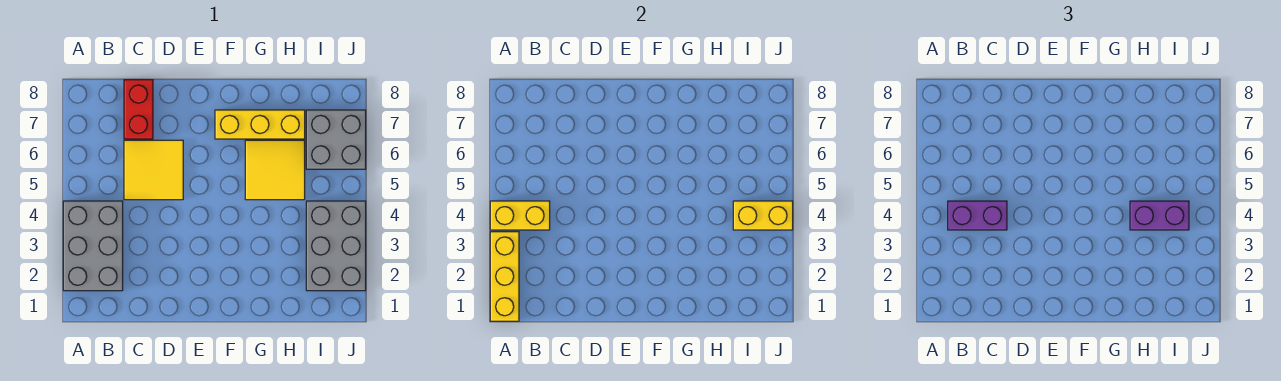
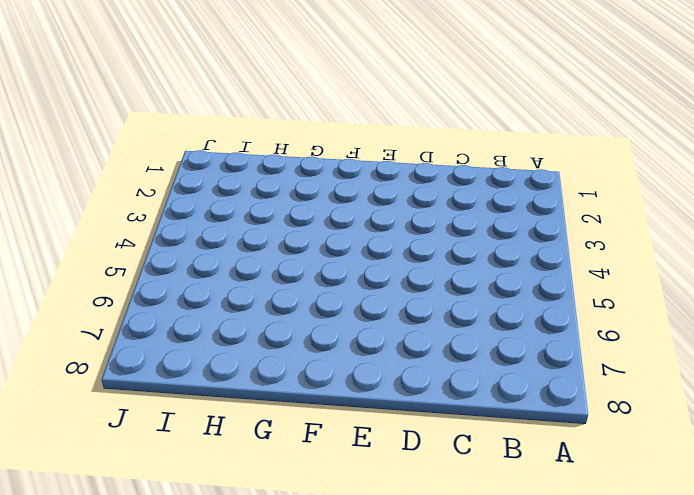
none -> grey 2x3 brick [63,201,123,291]
none -> yellow 2x2 tile [124,140,183,200]
none -> red 1x2 brick [124,80,153,139]

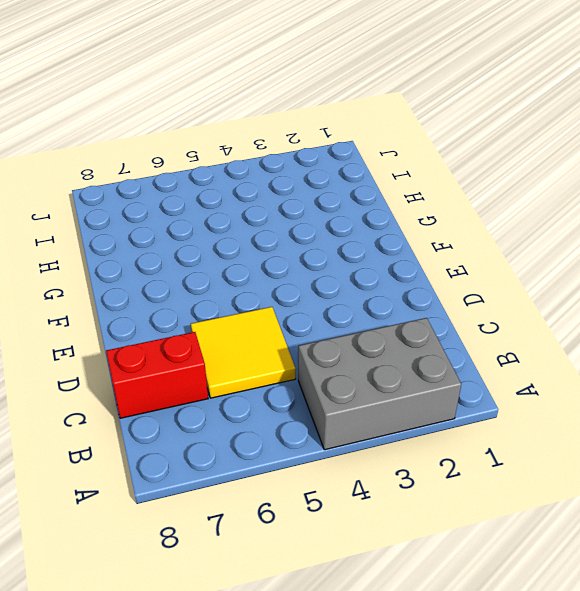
none -> yellow 1x3 brick [215,110,305,139]
none -> yellow 2x2 tile [245,140,305,200]
none -> grey 2x3 brick [306,201,366,291]

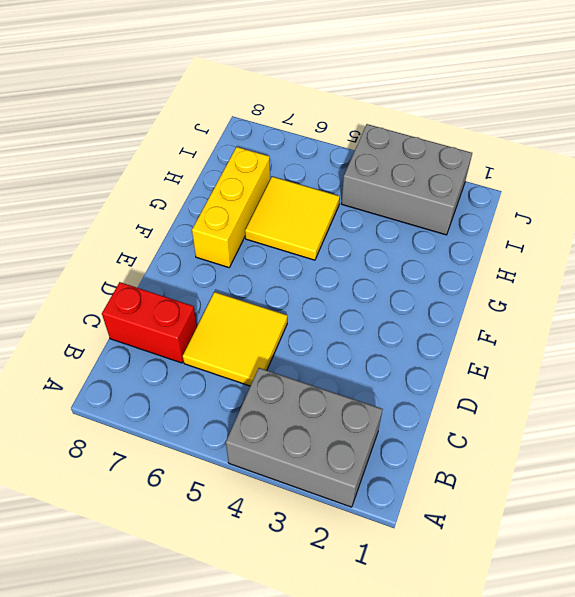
none -> grey 2x2 brick [306,110,366,169]
none -> yellow 1x3 brick [490,232,519,321]
none -> yellow 1x2 brick [490,201,550,230]

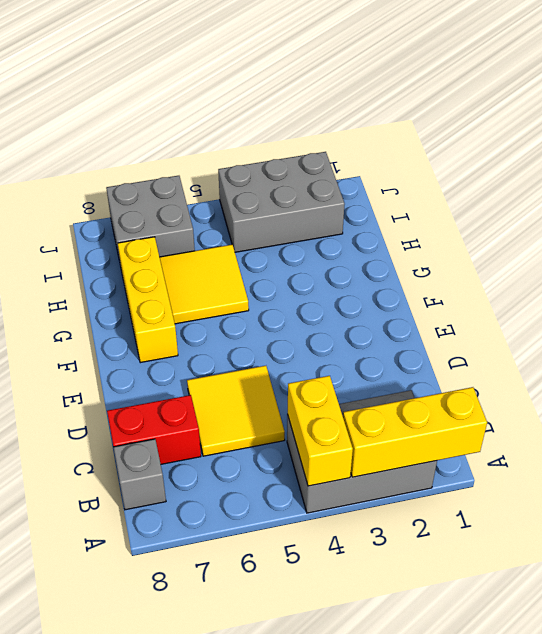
grey 1x1 brick [114,439,166,510] -> none
none -> yellow 1x2 brick [733,201,793,230]
none -> purple 1x2 brick [948,201,1007,230]
none -> purple 1x2 brick [1130,201,1189,230]

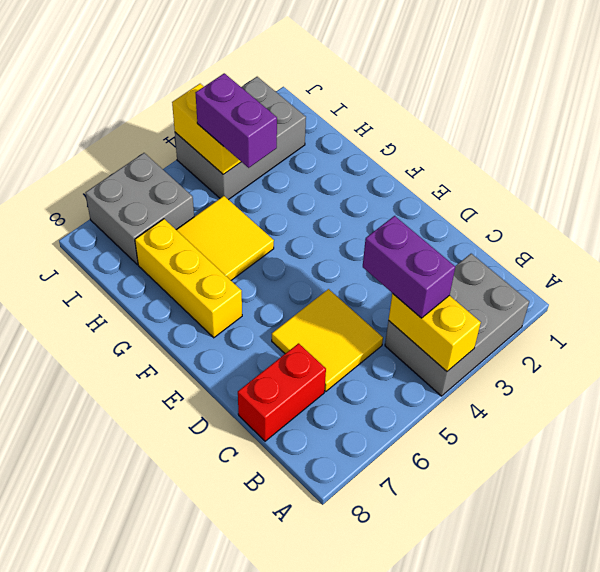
none -> yellow 1x3 brick [490,232,519,321]

